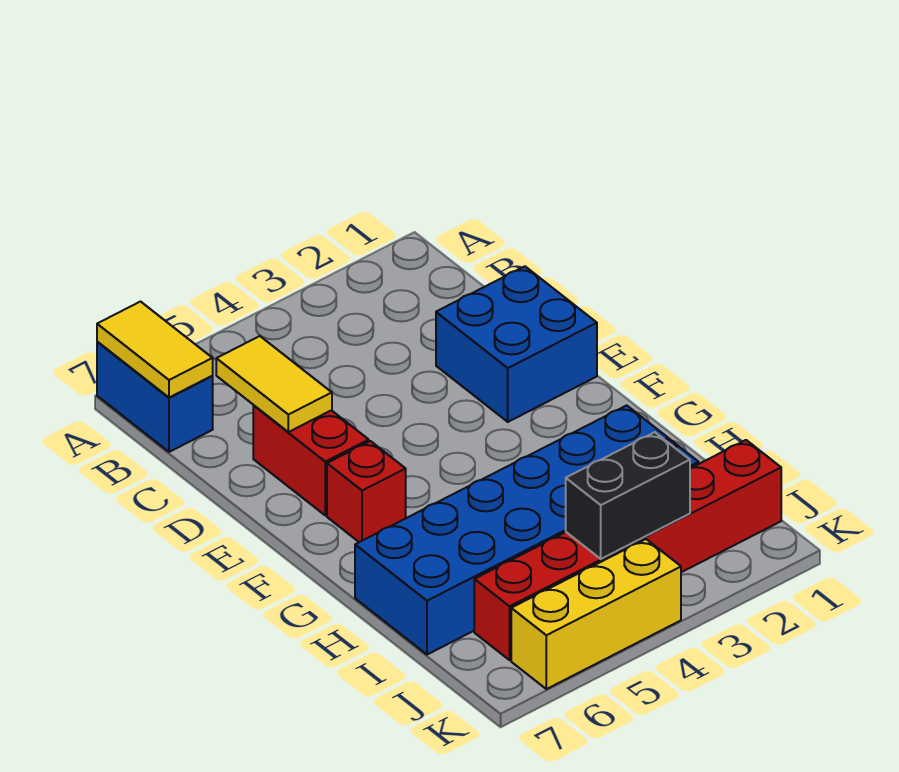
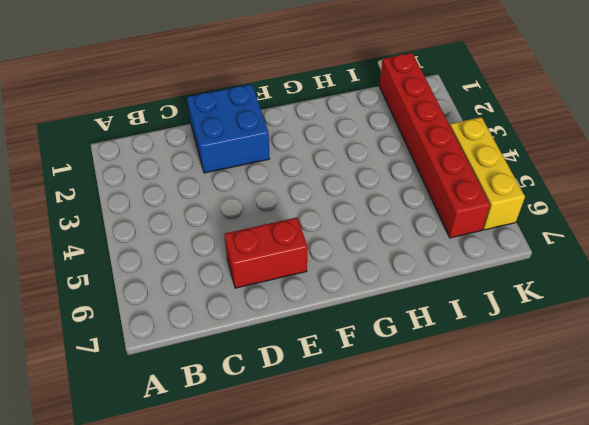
none -> blue 1x2 brick [97,342,213,452]
none -> red 1x1 brick [327,441,406,542]

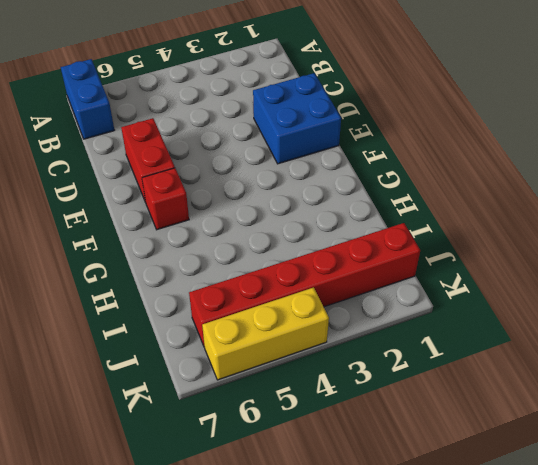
none -> blue 2x6 brick [355,405,699,655]
none -> yellow 1x2 tile [97,302,213,398]

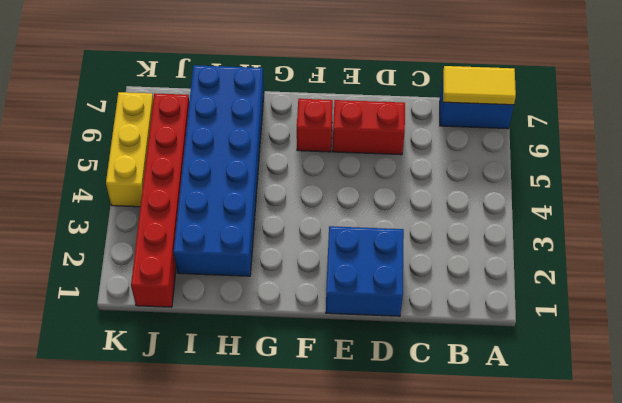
none -> yellow 1x2 tile [216,336,332,432]
none -> black 1x2 brick [566,432,690,559]

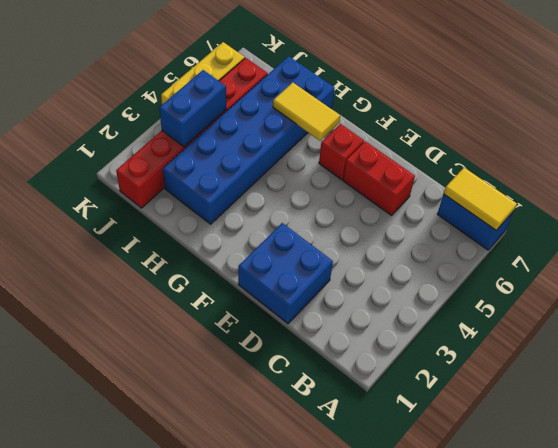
yellow 1x2 tile [273,83,340,141] -> yellow 1x2 tile moved to [216,336,332,432]
blue 1x2 brick [159,70,226,147] -> black 1x2 brick [566,432,690,559]

